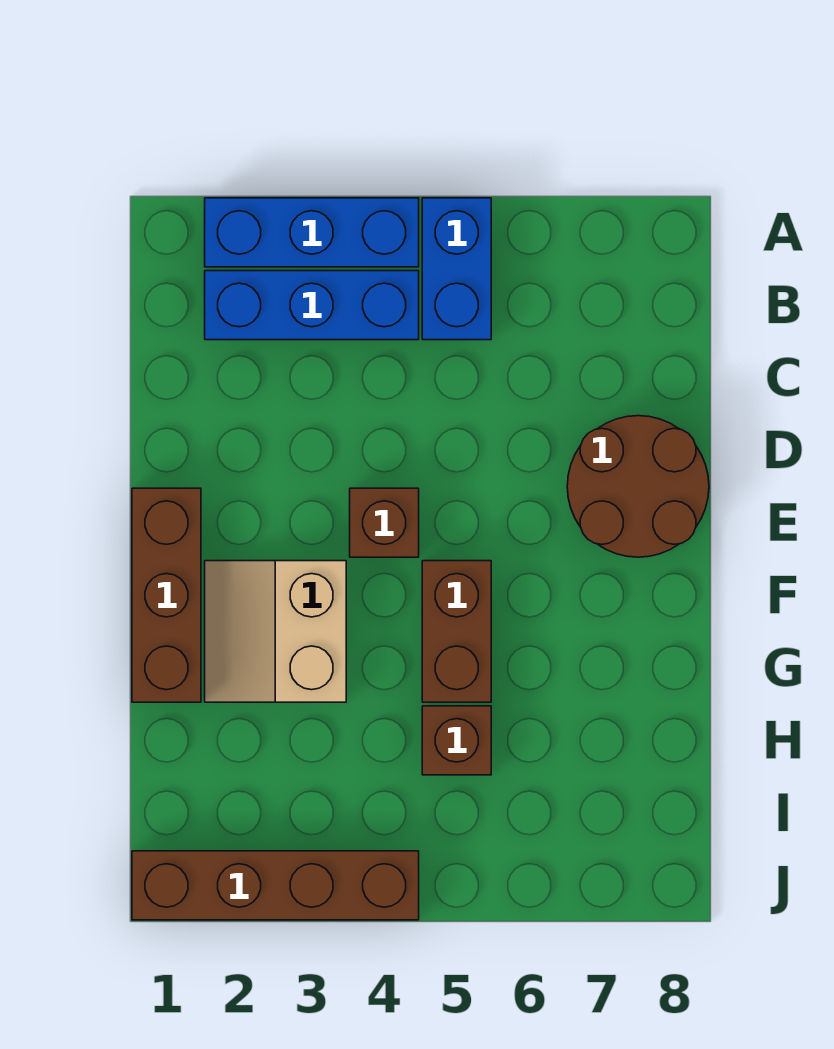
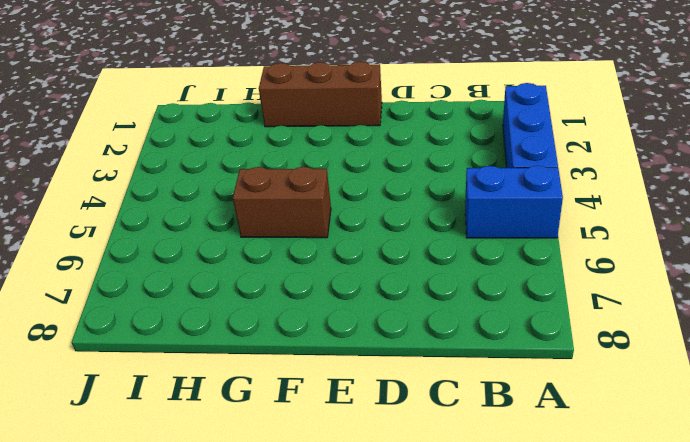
none -> blue 1x3 brick [205,271,419,340]
none -> brown 2x2 round brick [567,416,709,557]

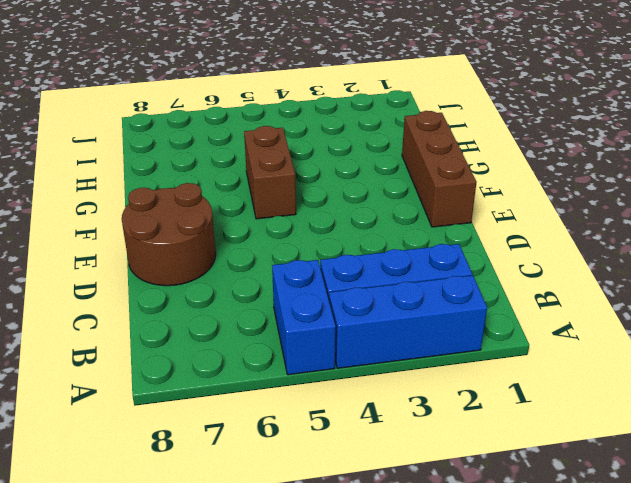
none -> brown 1x1 brick [350,488,419,557]
none -> tan 2x2 slope [205,561,346,702]

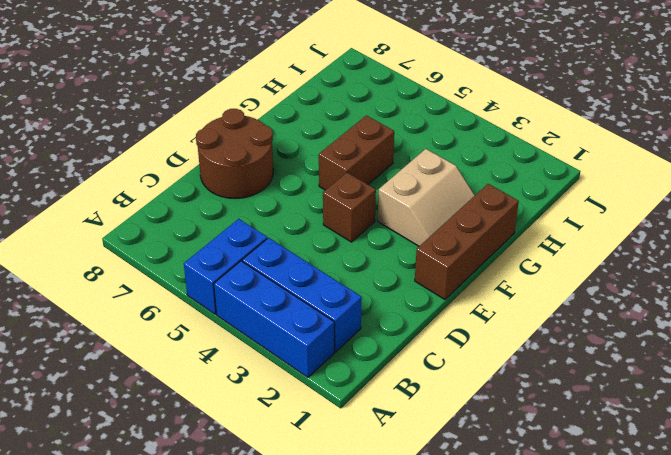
none -> brown 1x1 brick [422,706,491,775]
none -> brown 1x4 brick [132,851,419,920]

